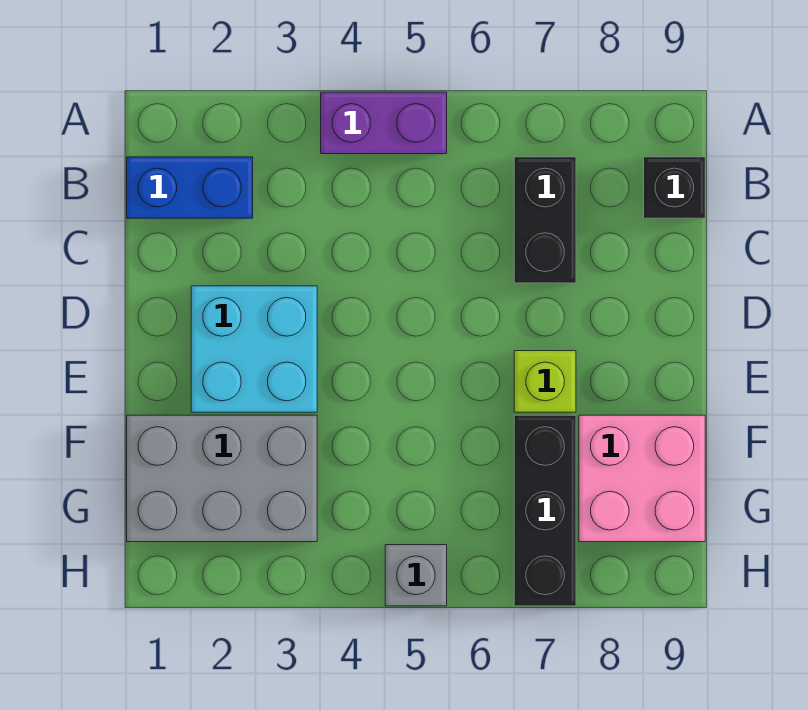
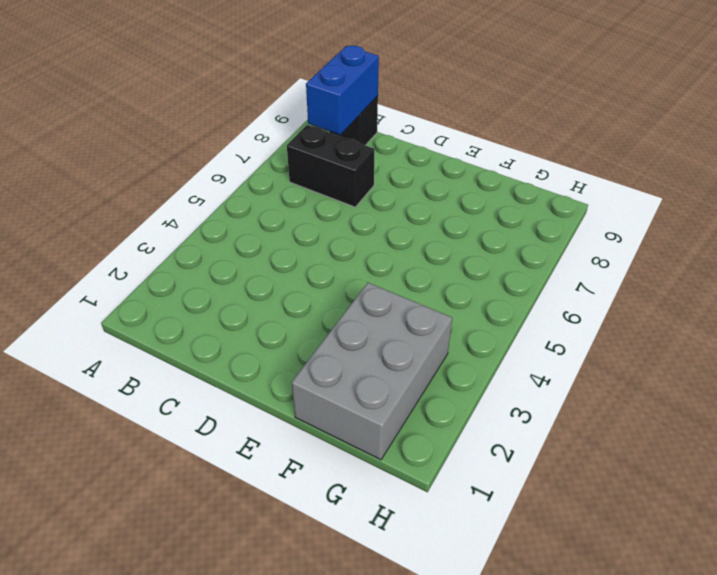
blue 1x2 brick [306,46,379,135] -> blue 1x2 brick moved to [127,157,253,218]
none -> purple 1x2 brick [321,92,447,154]
none -> cyan 2x2 brick [191,286,317,412]

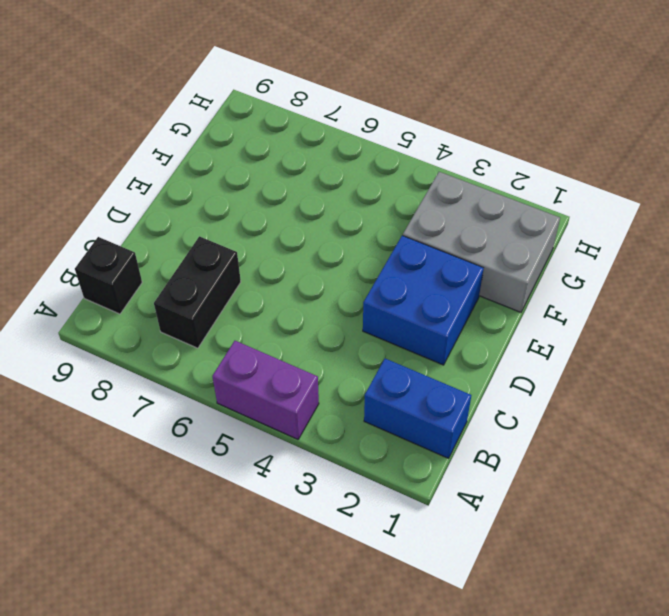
blue 2x2 brick [363,235,484,365] -> cyan 2x2 brick [191,286,317,412]
none -> lime 1x1 brick [514,351,576,412]
none -> black 1x3 brick [514,415,576,606]

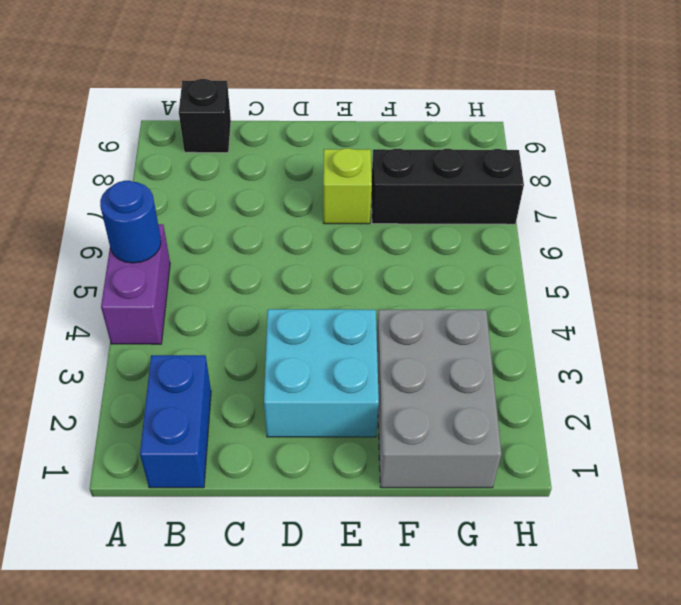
blue 1x1 round brick [100,181,161,263] -> none
none -> black 1x2 brick [514,157,576,283]
none -> pink 2x2 brick [579,415,705,542]

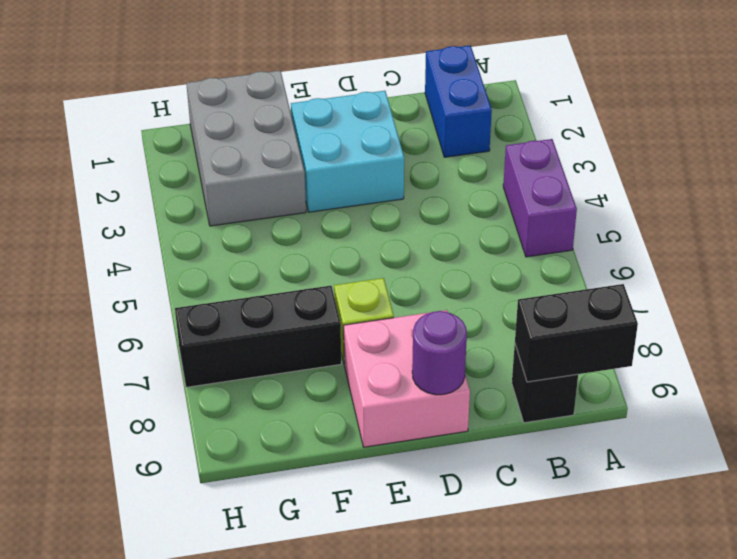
black 1x2 brick [515,284,638,382] -> black 1x2 brick moved to [514,157,576,283]
pink 2x2 brick [344,310,470,447] -> pink 2x2 brick moved to [579,415,705,542]
purple 1x1 round brick [412,311,467,395] -> none
none -> grey 1x1 brick [385,545,447,606]

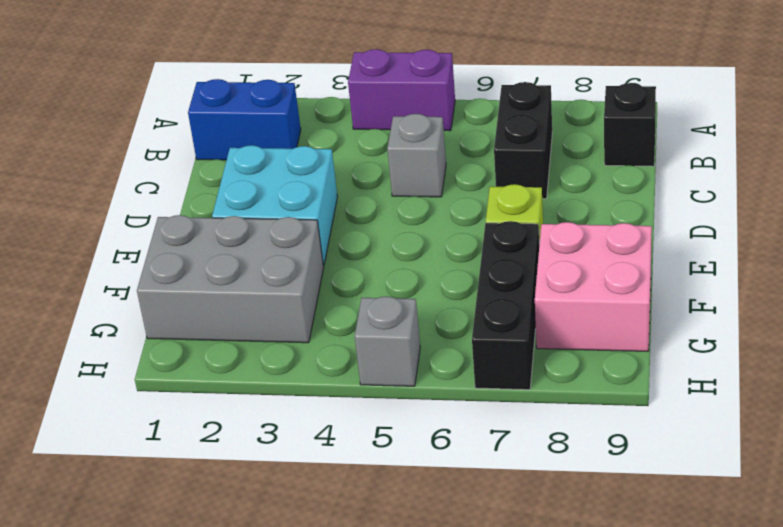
grey 1x1 brick [387,114,446,197] -> none

